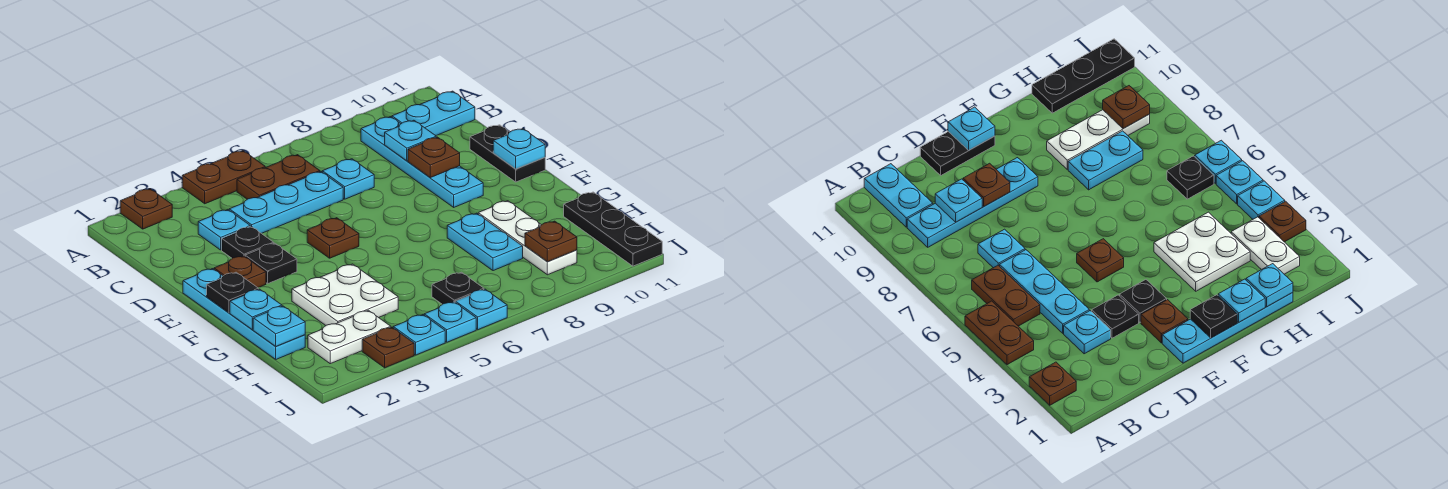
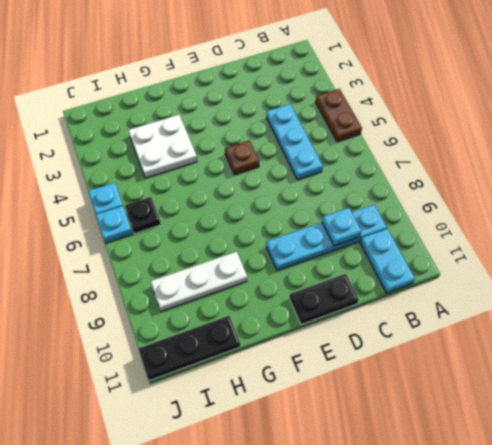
none -> brown 1x1 plate [120,189,172,229]
none -> brown 1x2 plate [237,155,320,199]
none -> cyan 1x1 plate [198,210,250,250]
none -> cyan 1x1 plate [322,159,374,199]

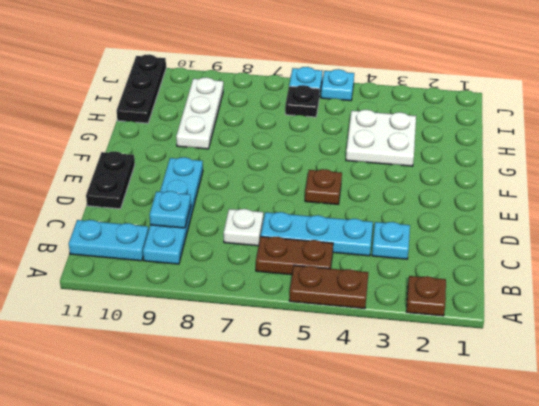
white 1x1 plate [224,209,263,246] -> cyan 1x1 plate [322,159,374,199]
none -> black 1x1 plate [222,226,274,258]
none -> cyan 1x4 plate [183,269,305,359]
none -> brown 1x1 plate [214,256,266,288]
none -> black 1x1 plate [245,243,297,284]

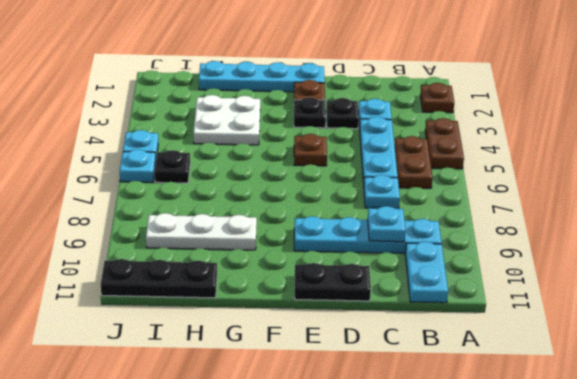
none -> cyan 1x2 plate [447,213,523,271]
none -> white 1x2 plate [308,310,391,364]
none -> brown 1x1 plate [362,327,414,368]
none -> cyan 1x1 plate [393,315,445,355]

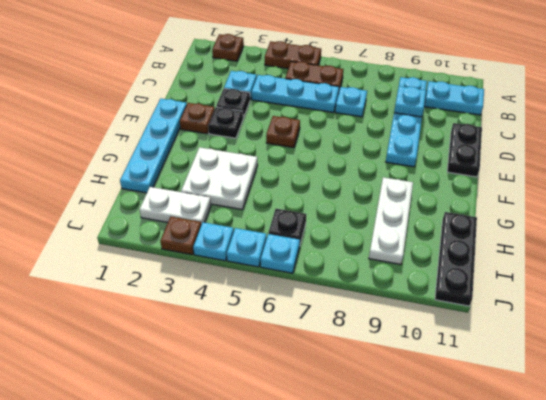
none -> cyan 1x2 plate [447,213,523,271]
none -> brown 1x1 plate [408,137,460,178]
none -> cyan 1x1 plate [493,129,545,169]
none -> black 1x1 plate [207,272,258,313]

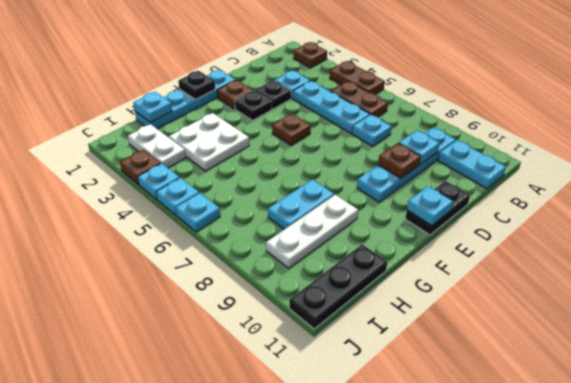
none -> black 1x1 plate [432,272,484,304]
none -> cyan 1x1 plate [230,289,282,330]
none -> brown 1x1 plate [525,221,577,262]

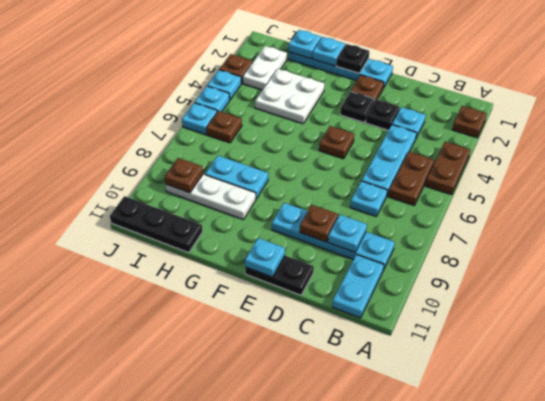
brown 1x1 plate [206,111,242,143] -> black 1x1 plate [432,272,484,304]

